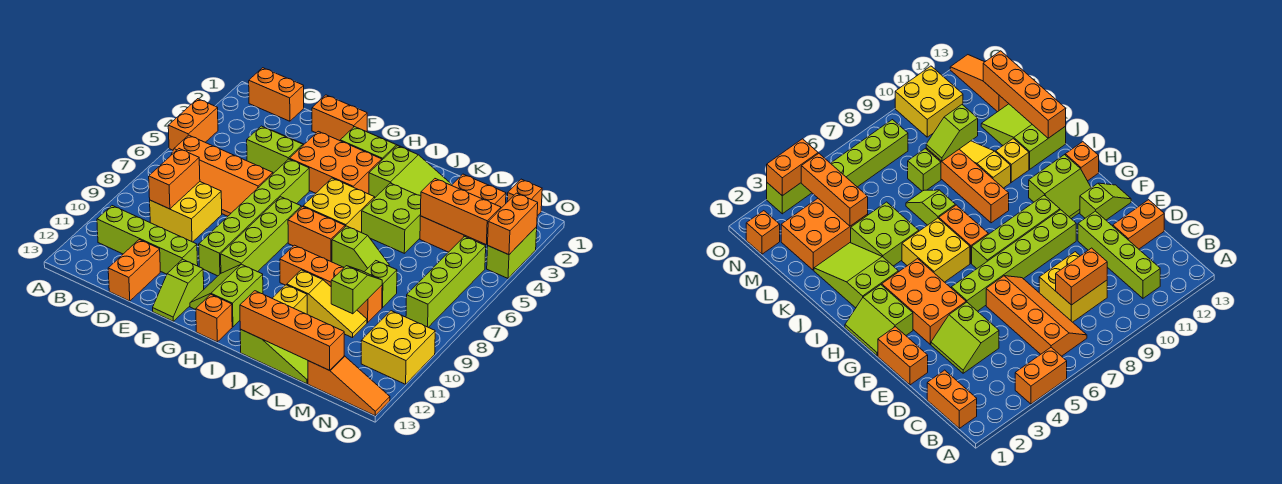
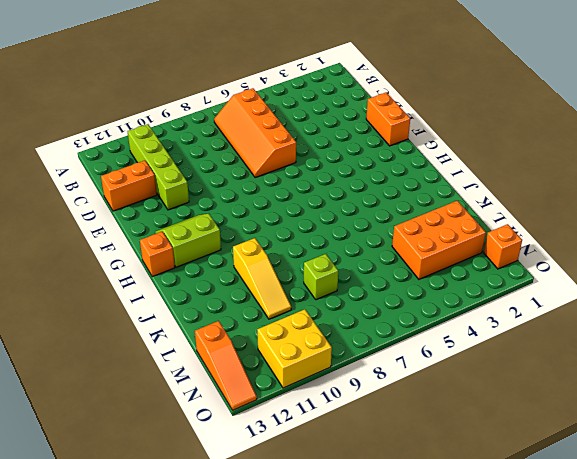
none -> orange 1x2 brick [168,99,218,150]
none -> orange 1x2 brick [249,68,304,121]
none -> yellow 2x2 brick [150,182,222,242]
none -> lime 2x2 slope [247,126,304,173]

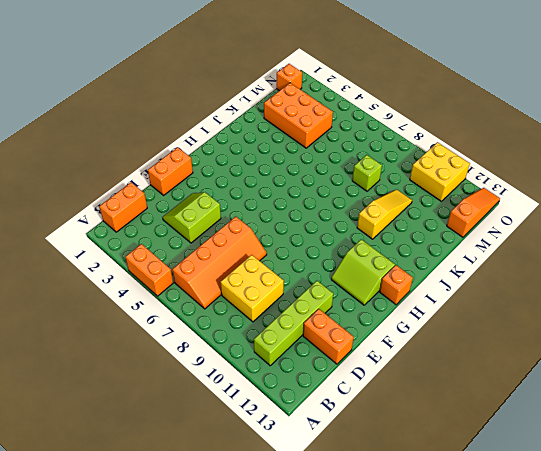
none -> orange 2x3 brick [289,131,382,194]
none -> lime 1x6 brick [199,159,309,276]
none -> lime 1x2 slope [153,259,204,321]
none -> lime 2x2 slope [340,127,410,160]

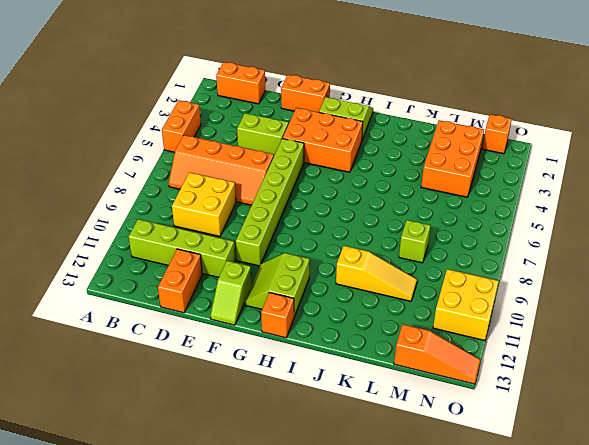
none -> lime 1x4 brick [221,197,301,273]
none -> yellow 2x2 brick [303,178,375,233]
none -> orange 1x2 brick [288,207,345,262]
none -> lime 2x3 slope [369,146,452,197]

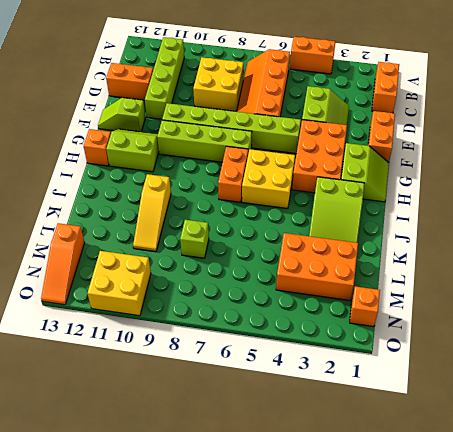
none -> orange 1x4 brick [280,245,382,323]
none -> lime 2x2 brick [362,183,421,253]
none -> lime 1x2 slope [332,226,389,272]
none -> yellow 1x1 brick [272,285,307,314]

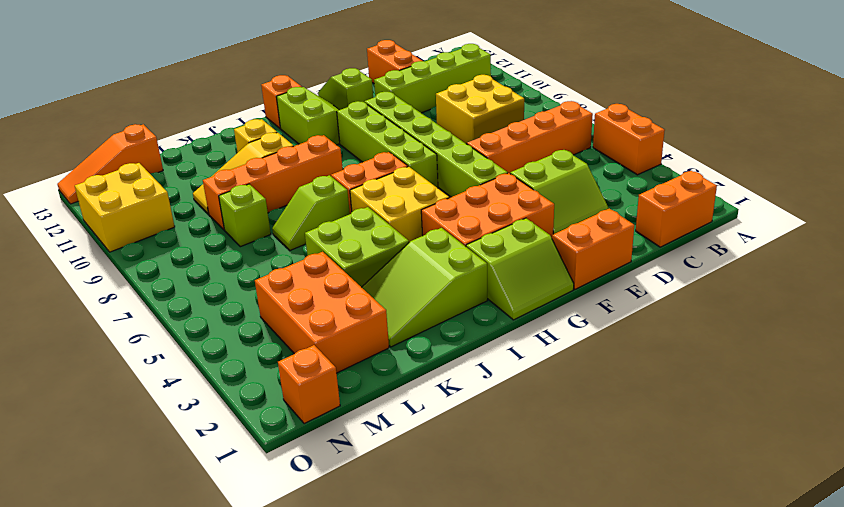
none -> lime 2x3 slope [240,329,308,384]
none -> lime 1x4 brick [406,237,486,327]
none -> lime 1x2 brick [487,227,537,278]
none -> orange 1x2 brick [149,149,200,209]

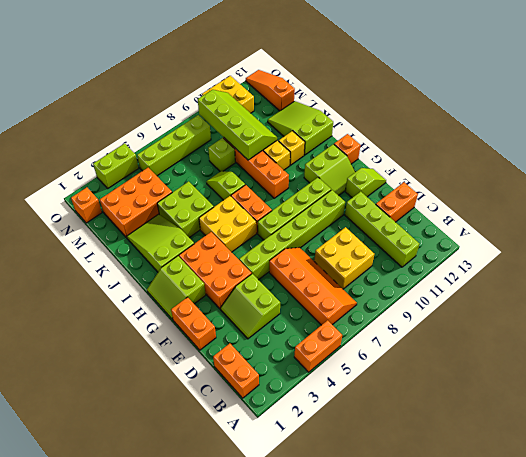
lime 2x4 slope [198,90,277,160] -> lime 1x2 slope [331,266,382,314]
none -> orange 1x2 brick [149,149,200,209]
none -> orange 1x4 brick [240,291,344,370]
none -> orange 1x3 brick [420,179,501,244]
none -> orange 1x2 brick [488,193,538,255]

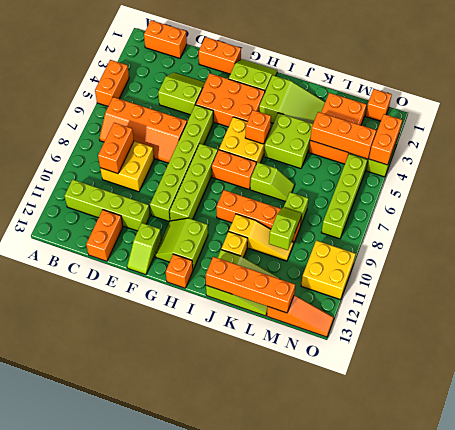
orange 1x1 brick [245,110,271,144] -> none

